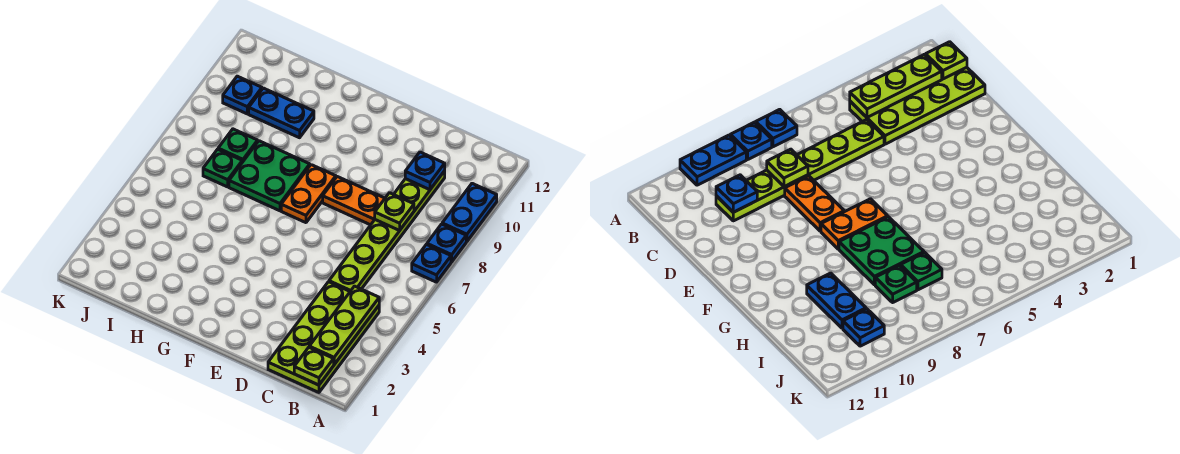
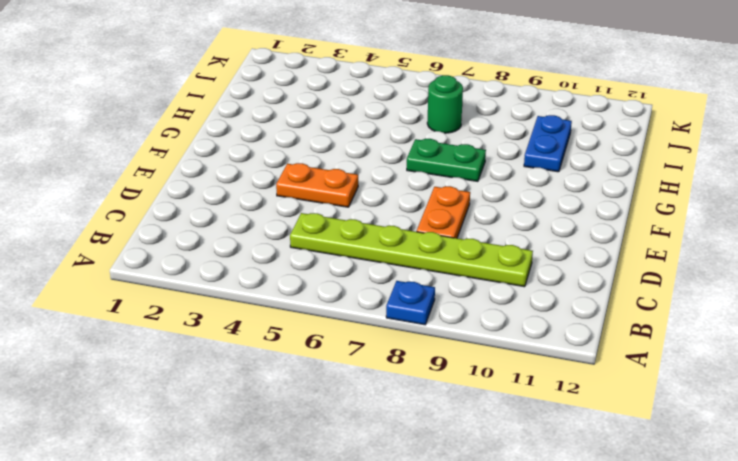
orange 1x2 plate [276,163,358,207] -> orange 1x2 plate moved to [281,165,336,223]
green 1x2 plate [407,139,486,181] -> green 2x2 plate [229,141,310,211]
green 1x1 round brick [427,75,463,133] -> green 1x1 plate [203,149,242,187]
none -> blue 1x1 plate [412,244,451,282]
none -> blue 1x2 plate [442,183,497,241]
none -> lime 2x4 plate [268,282,379,392]

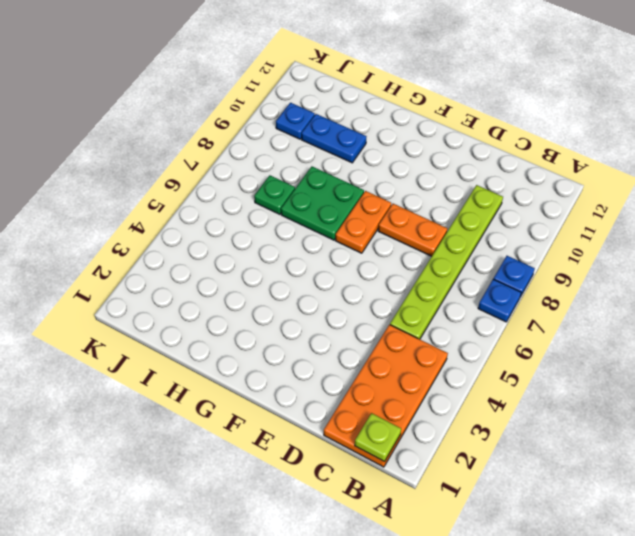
orange 2x4 plate [324,325,448,467] -> lime 2x4 plate [268,282,379,392]
none -> blue 1x2 plate [442,183,497,241]
none -> green 1x1 plate [218,129,258,162]
none -> lime 1x3 plate [309,286,379,364]

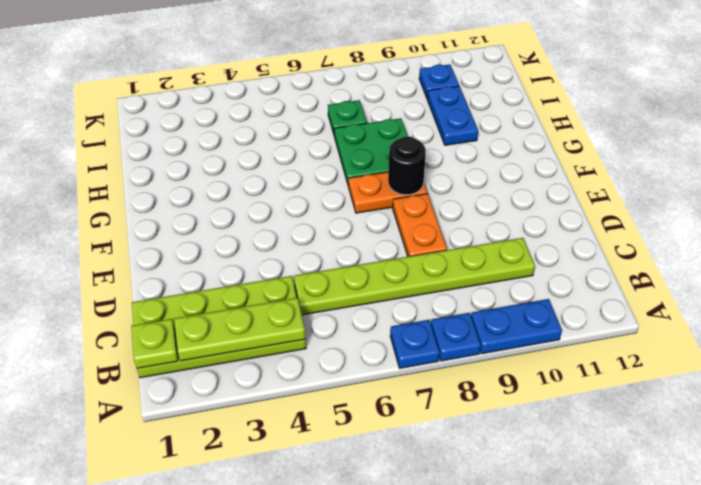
black 1x1 round brick [388,137,426,195] -> none
none -> green 1x1 plate [218,129,258,162]
none -> lime 1x1 plate [375,193,414,230]
none -> blue 1x1 plate [405,152,445,190]

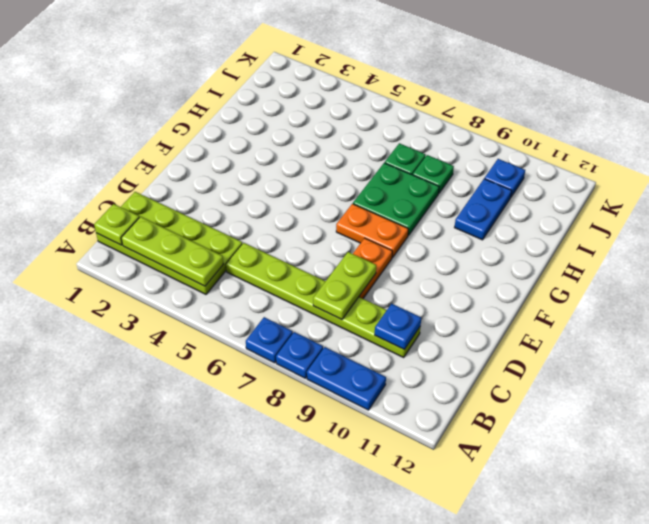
lime 1x2 plate [313,252,376,320] -> lime 1x1 plate [375,193,414,230]

